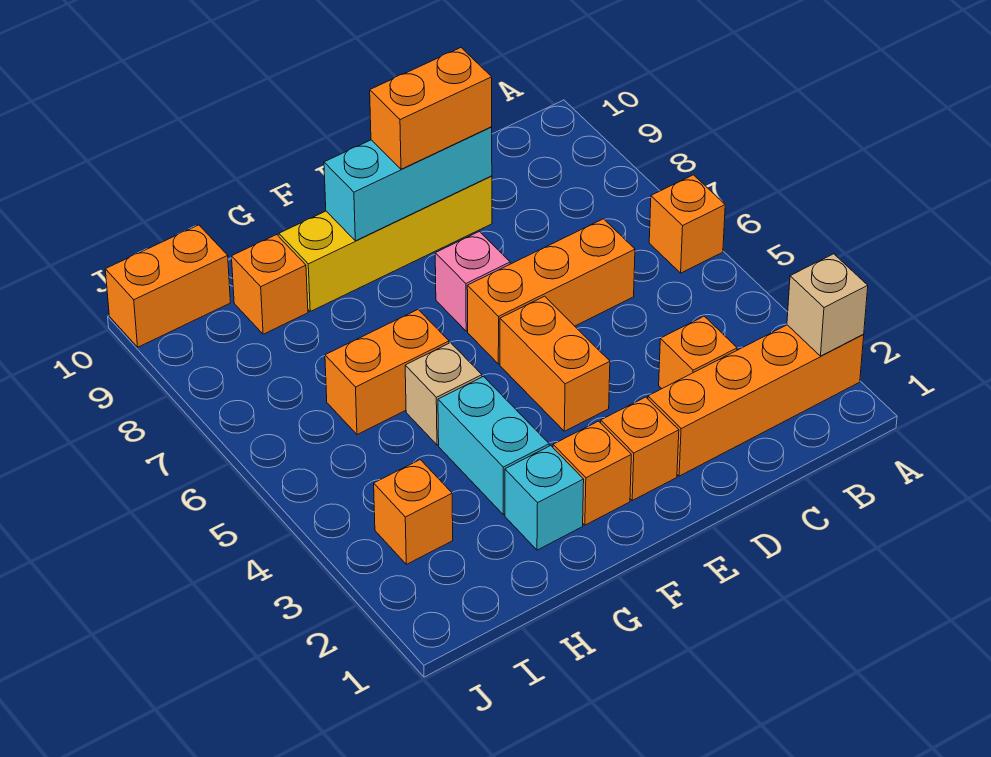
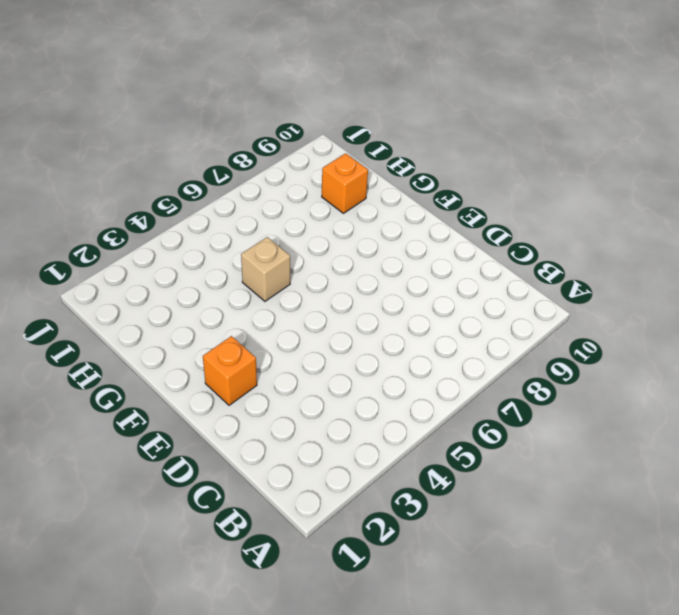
none -> orange 1x4 brick [648,325,864,476]
none -> orange 1x1 brick [649,175,725,273]
none -> orange 1x1 brick [659,316,737,389]

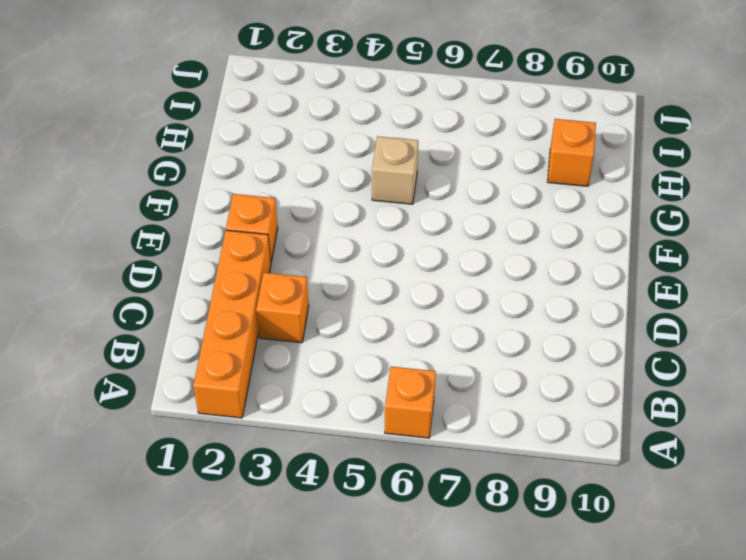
none -> orange 1x3 brick [467,219,635,364]
none -> yellow 1x4 brick [279,176,492,311]
none -> orange 1x2 brick [500,296,610,431]

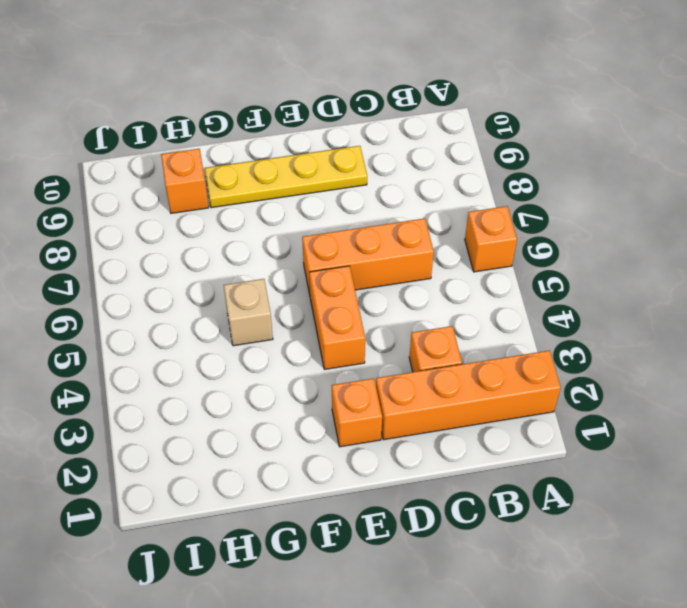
yellow 1x4 plate [205,146,367,208] -> yellow 1x4 brick [279,176,492,311]
none -> pink 1x1 brick [435,232,510,331]
none -> orange 1x1 brick [553,421,631,525]
none -> cyan 1x1 brick [505,446,584,550]

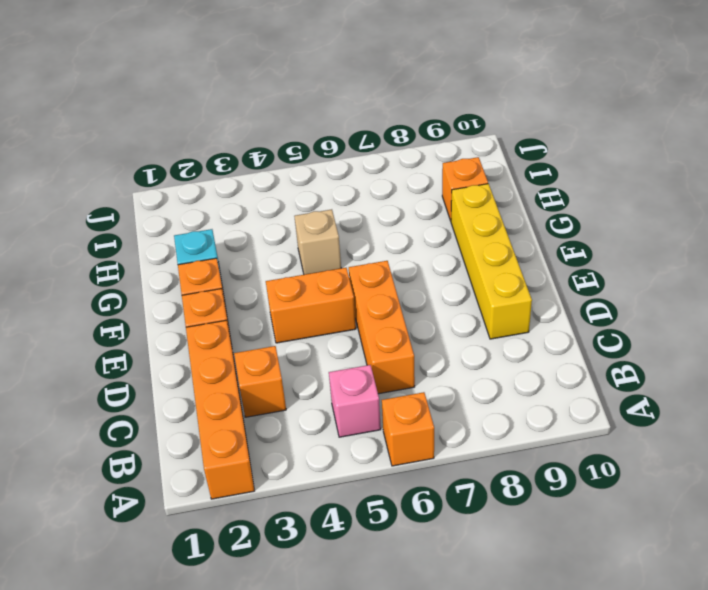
pink 1x1 brick [329,365,381,437] -> pink 1x1 brick moved to [435,232,510,331]
none -> cyan 1x2 brick [438,377,549,514]
none -> orange 1x2 brick [325,310,449,435]
none -> orange 1x1 brick [374,460,453,564]

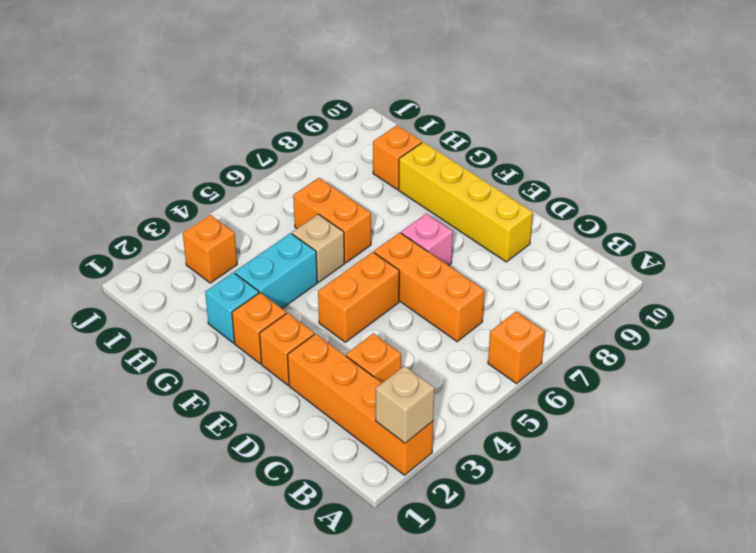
none -> orange 1x2 brick [105,225,230,347]
none -> cyan 1x3 brick [324,127,492,241]
none -> orange 1x2 brick [370,48,492,169]

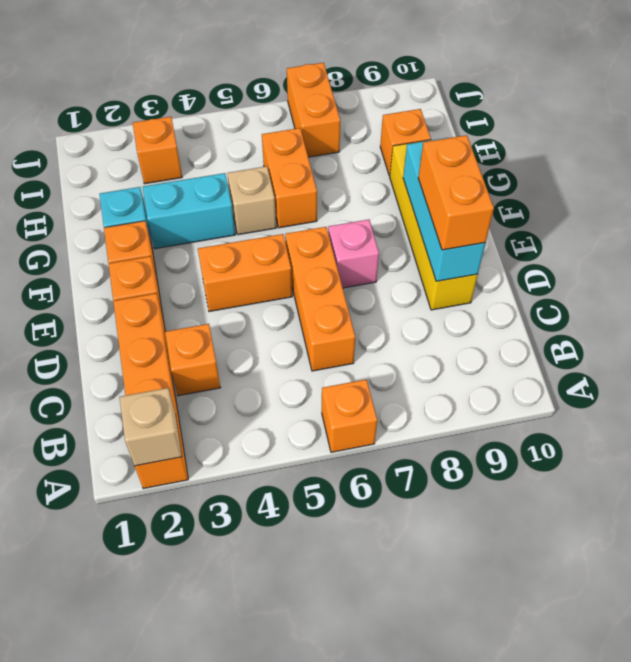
orange 1x2 brick [287,63,340,157] -> orange 1x2 brick moved to [105,225,230,347]

